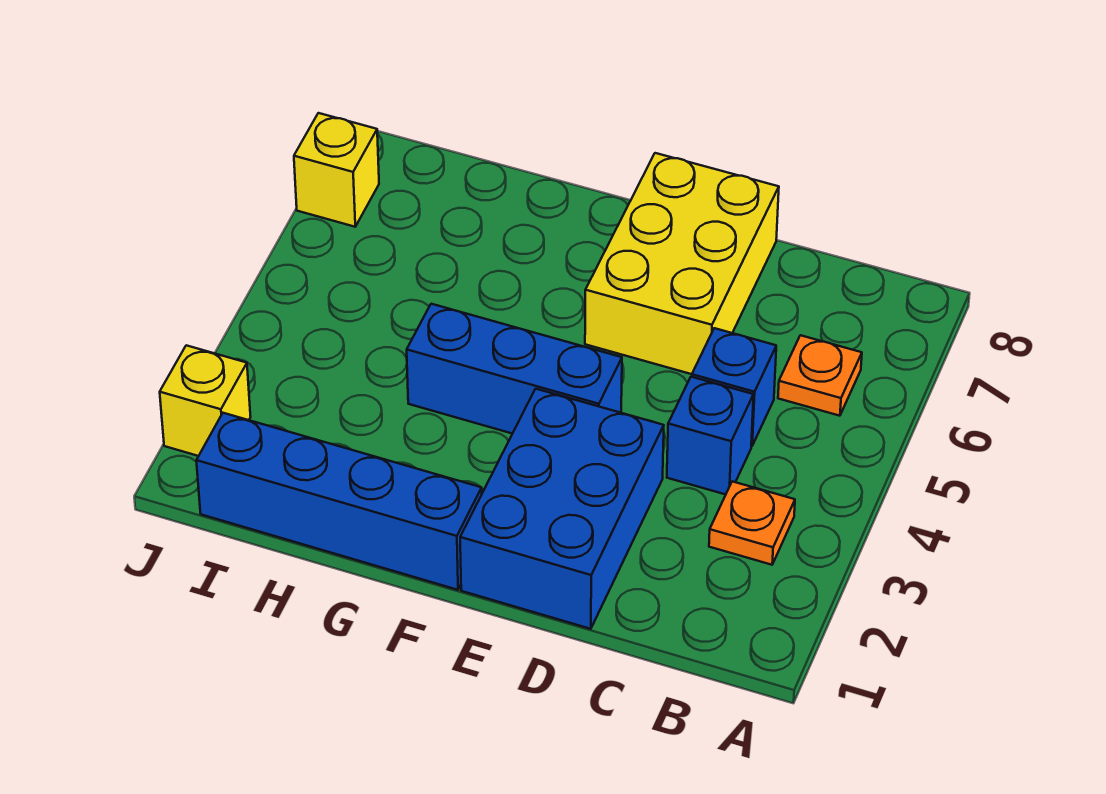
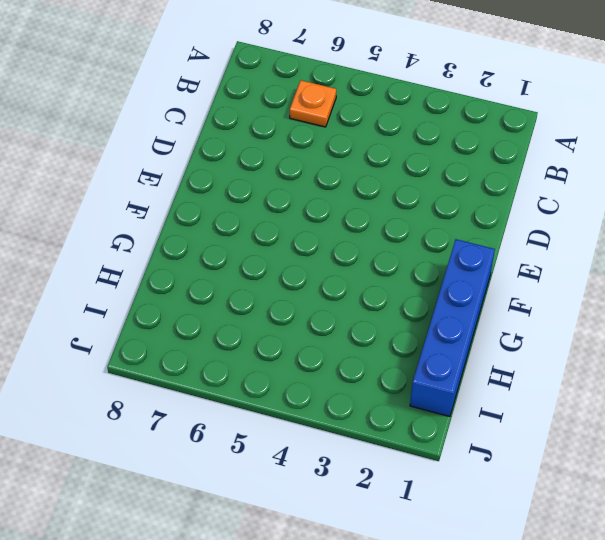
none -> orange 1x1 plate [709,481,795,565]
none -> blue 1x1 brick [667,377,753,495]

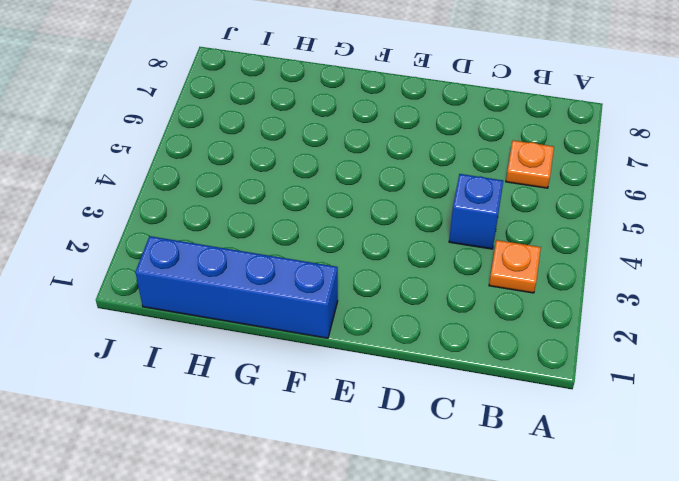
none -> blue 1x1 brick [692,328,776,446]
none -> blue 2x3 brick [460,389,664,629]

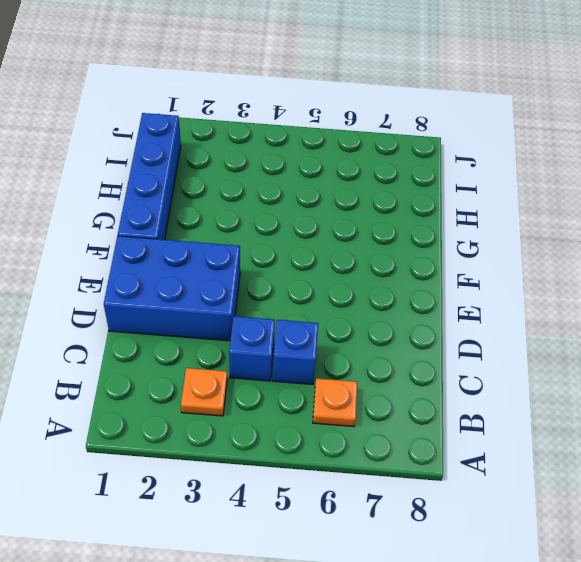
none -> yellow 2x3 brick [585,153,779,374]
none -> blue 1x3 brick [407,304,622,434]

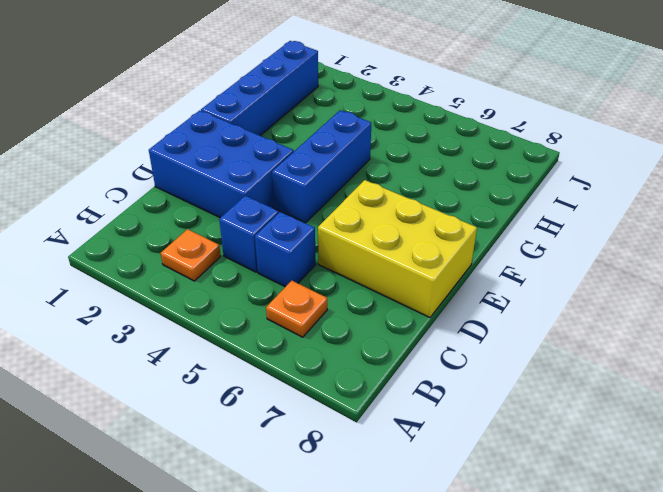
none -> yellow 1x1 brick [160,345,251,456]
none -> yellow 1x1 brick [294,113,379,227]

